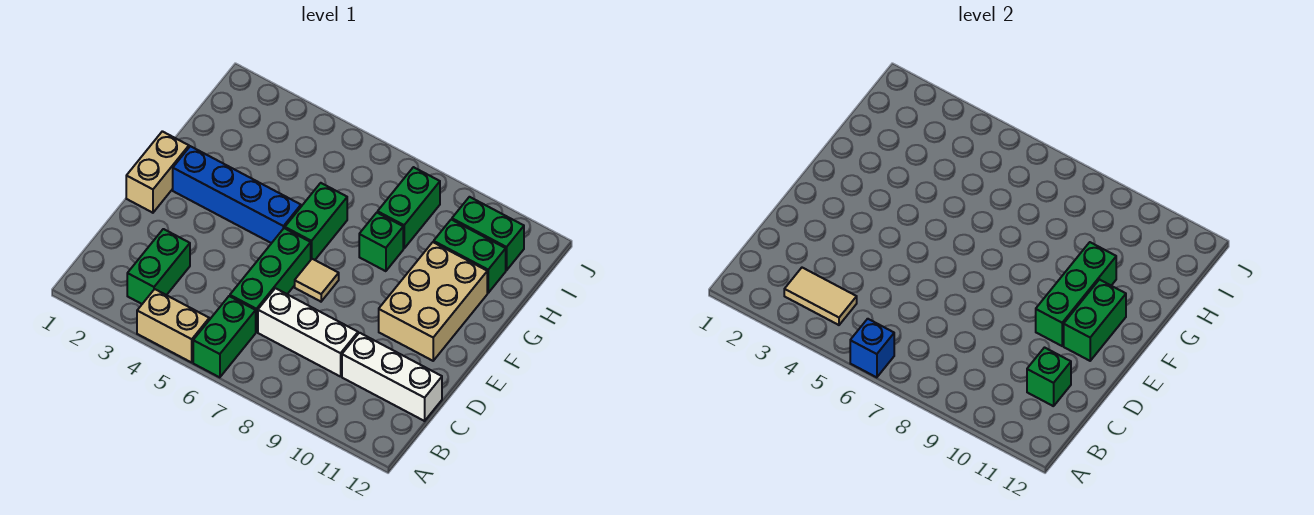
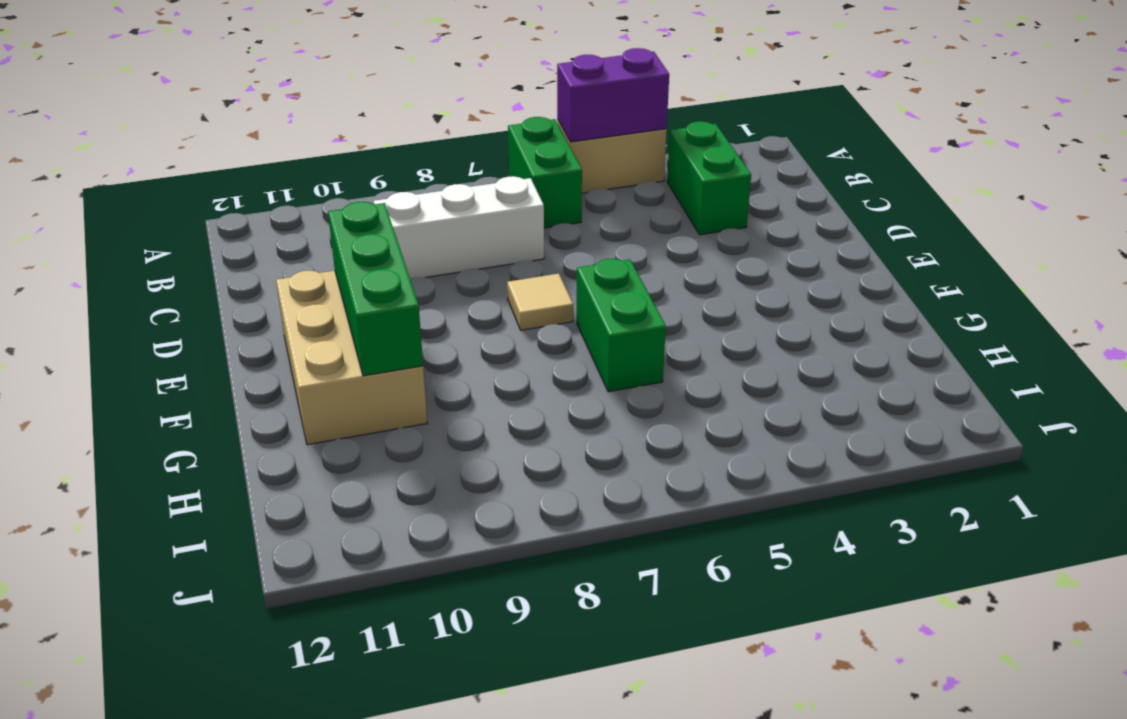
purple 1x2 brick [557,48,669,142] -> none
none -> green 1x3 brick [230,228,311,332]
none -> white 1x3 brick [342,333,442,421]
none -> tan 1x2 brick [126,131,189,213]

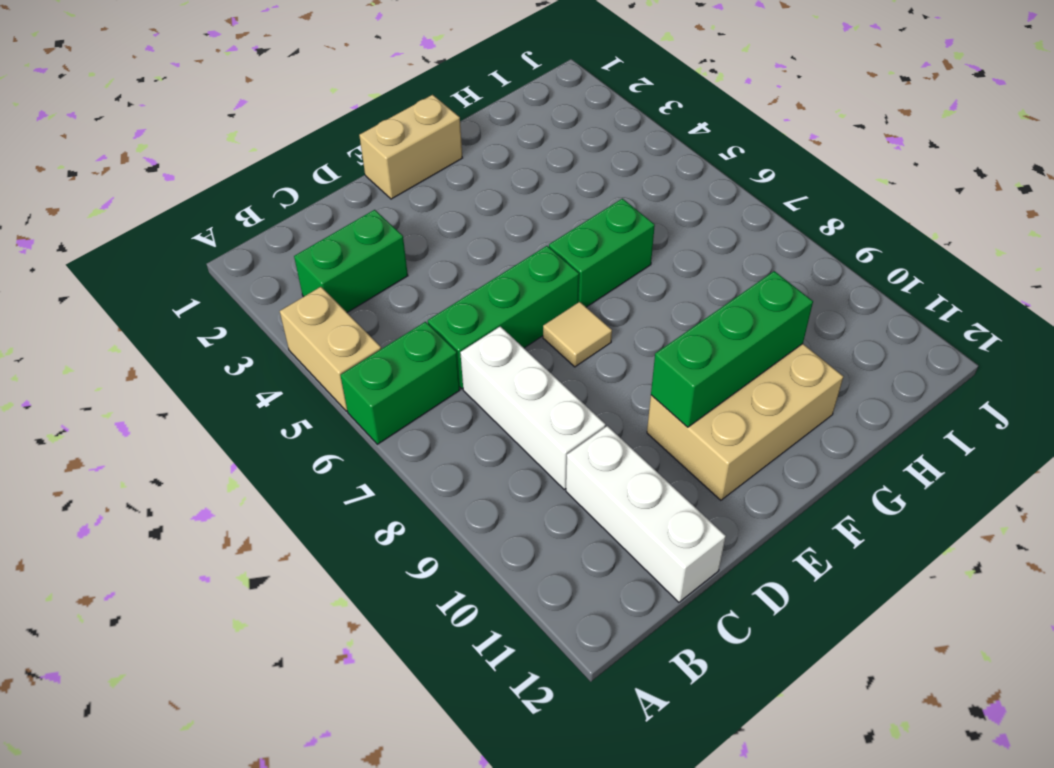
none -> blue 1x4 brick [173,146,301,243]
none -> green 1x1 brick [359,213,403,271]
none -> green 1x2 brick [378,167,440,248]

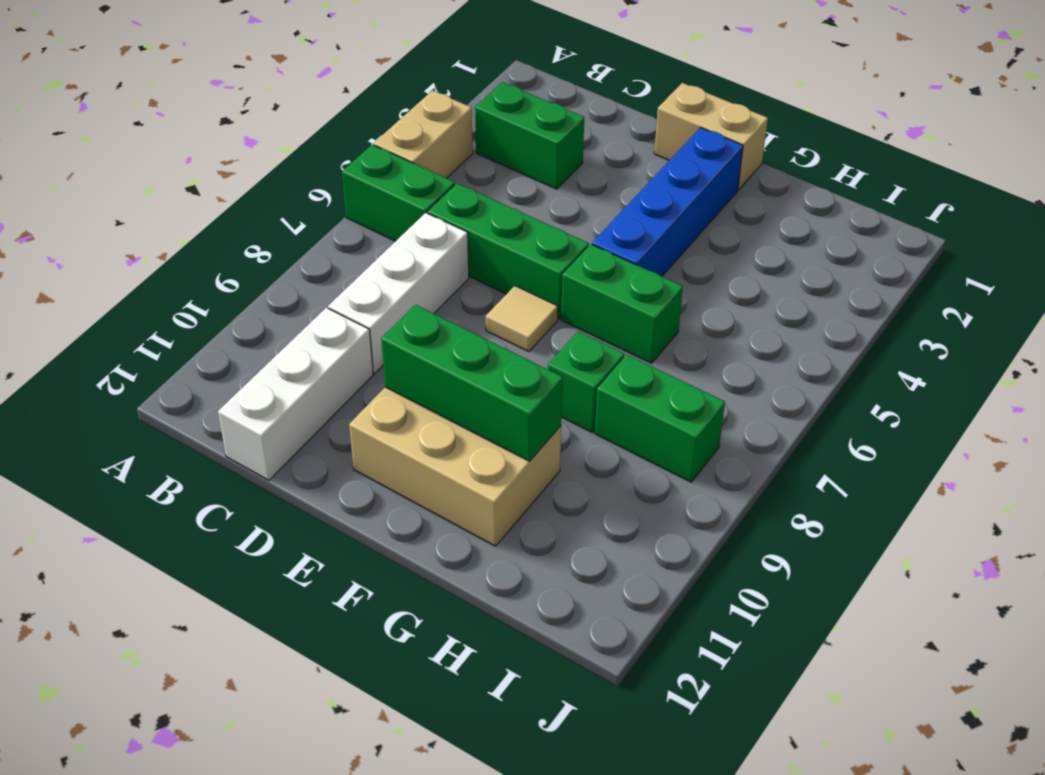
none -> green 1x2 brick [434,220,506,293]
none -> green 1x2 brick [452,197,524,270]
none -> blue 1x1 brick [850,319,894,377]

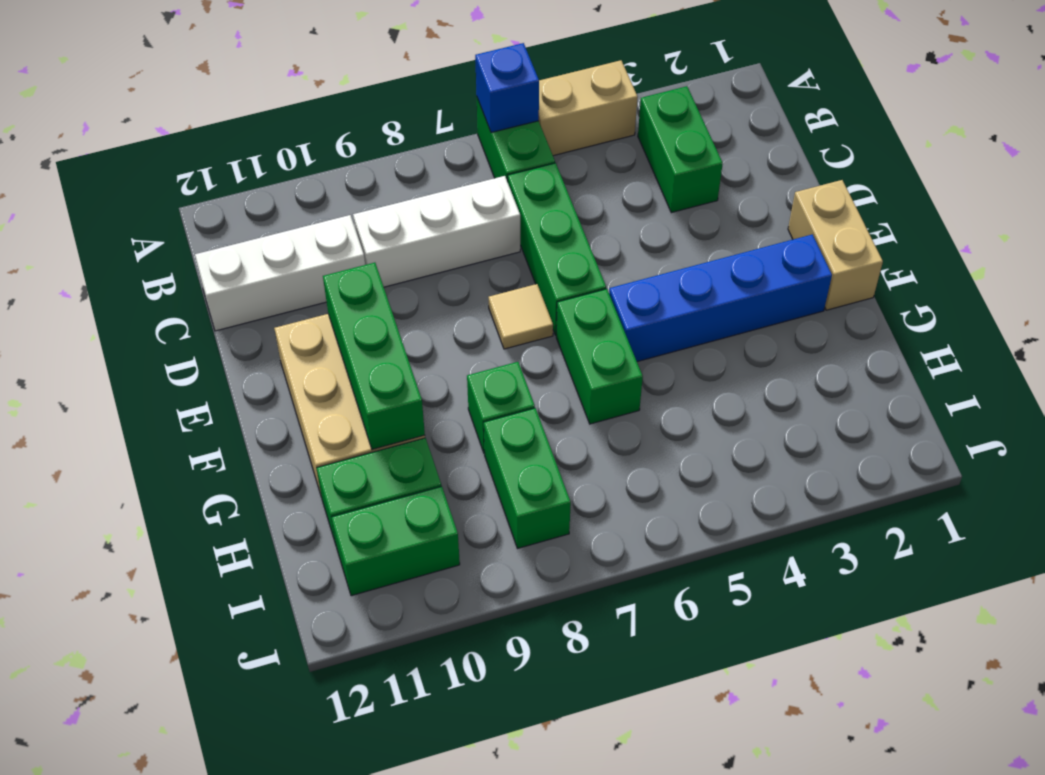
none -> tan 1x2 tile [784,268,857,325]
none -> green 1x1 brick [1027,348,1071,406]
none -> green 1x2 brick [1064,280,1126,361]

